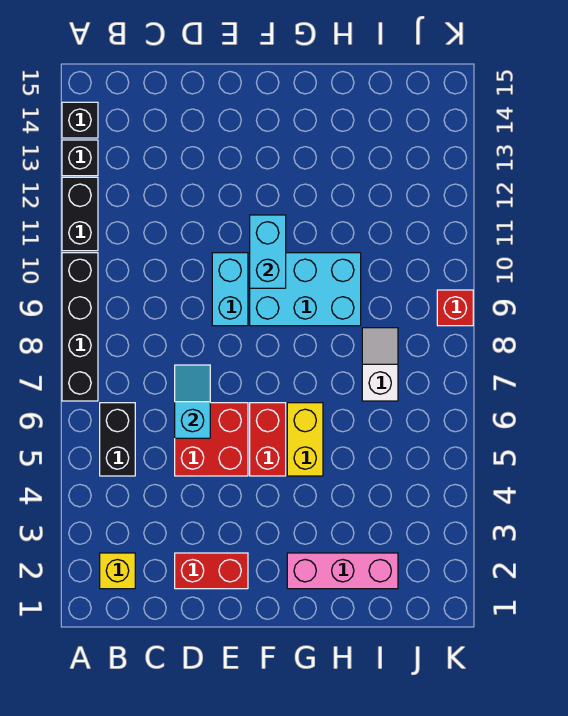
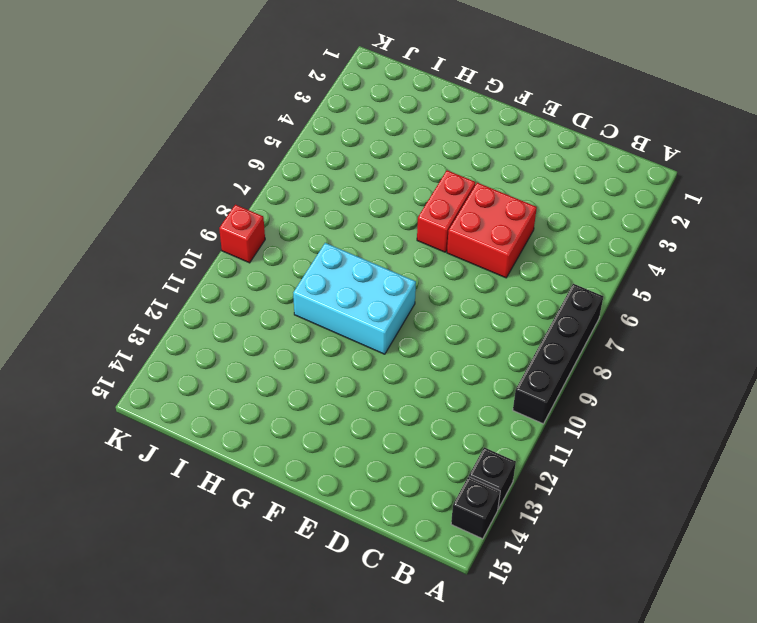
none -> black 1x2 brick [62,177,98,251]
none -> yellow 1x1 brick [100,553,135,589]
none -> black 1x2 brick [100,403,135,476]

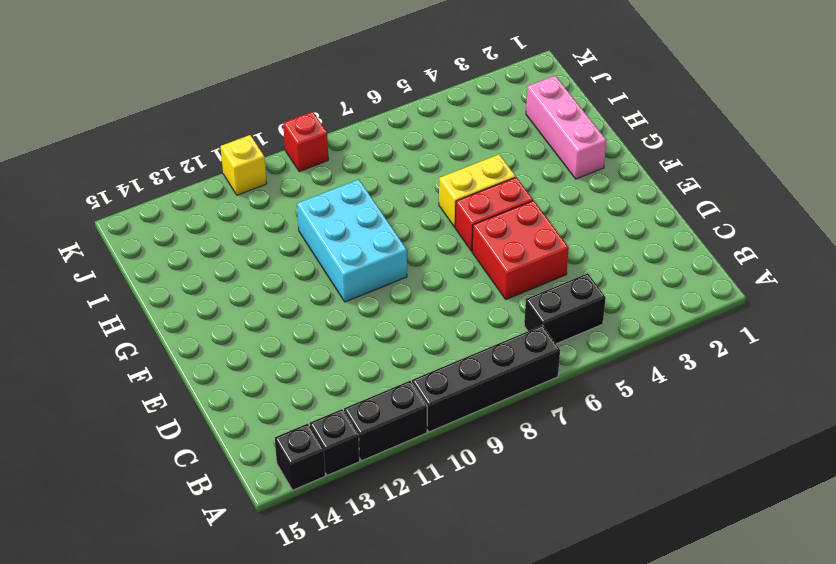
yellow 1x1 brick [220,135,267,195] -> yellow 1x1 brick moved to [100,553,135,589]
none -> red 1x2 brick [175,553,248,589]
none -> cyan 1x2 brick [212,253,248,326]
none -> white 1x2 slope [362,328,398,401]

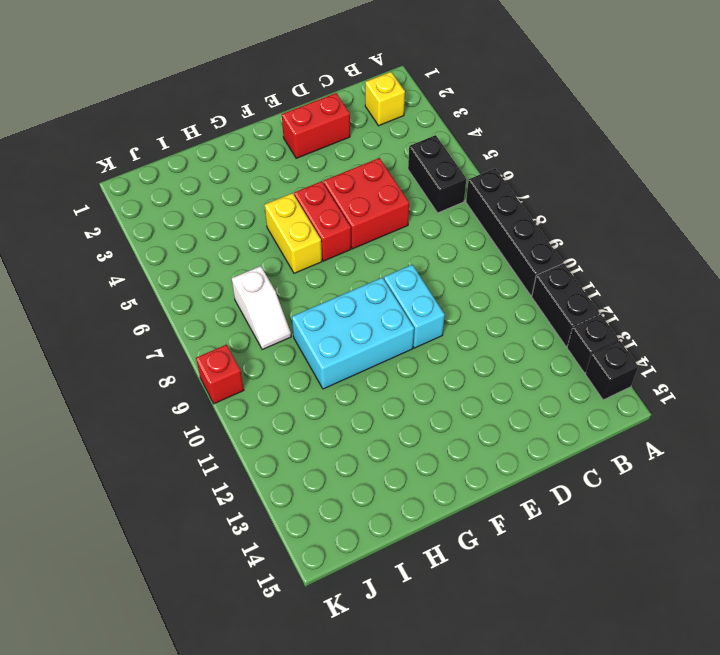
none -> pink 1x3 brick [287,553,398,589]
none -> cyan 1x2 slope [175,365,210,438]
none -> cyan 1x2 brick [250,215,286,288]

